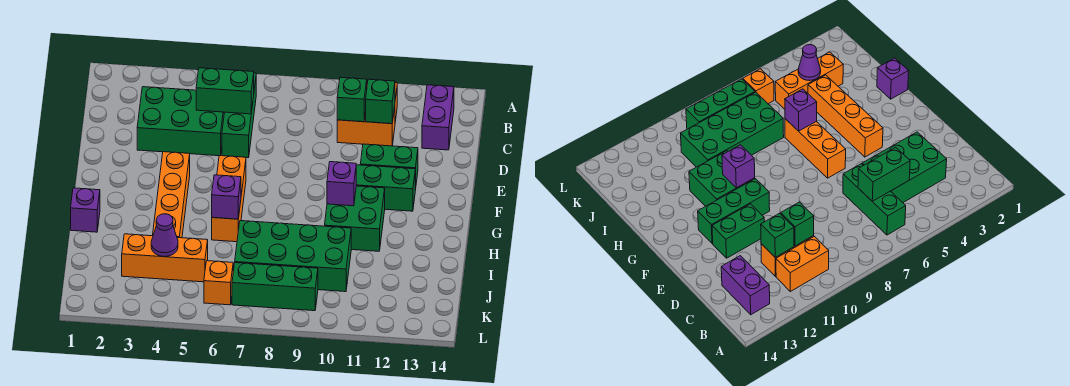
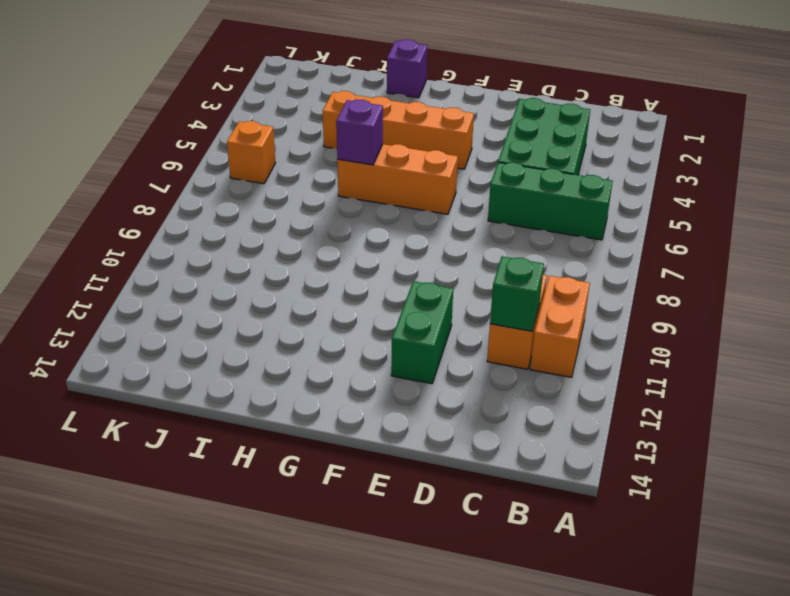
none -> purple 1x2 brick [422,85,454,150]
none -> green 1x3 brick [356,165,415,211]
none -> green 2x2 brick [325,186,385,251]

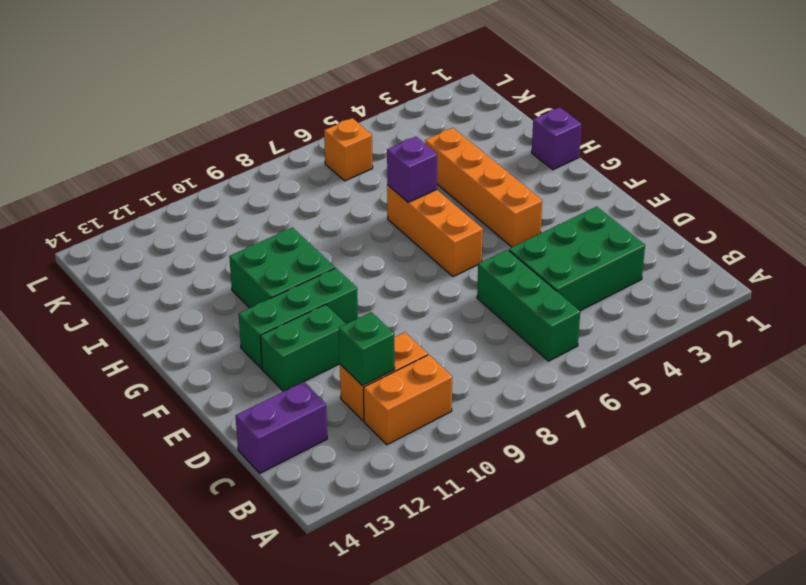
purple 1x2 brick [236,382,327,473] -> purple 1x2 brick turned to [422,85,454,150]
none -> green 2x4 brick [235,221,351,292]
none -> orange 1x3 brick [122,234,208,282]
none -> green 1x3 brick [232,263,318,311]

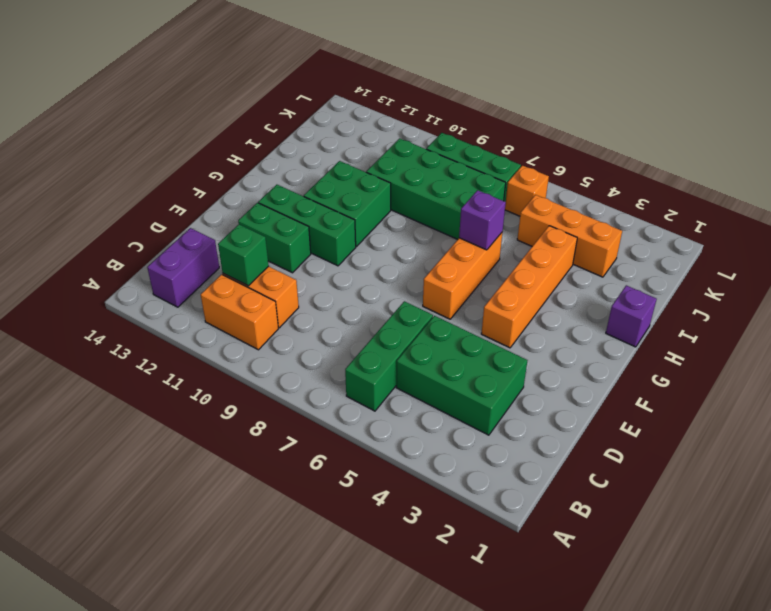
none -> green 1x2 brick [196,68,254,114]
none -> green 1x1 brick [337,77,367,122]
none -> purple 1x1 brick [327,162,356,206]

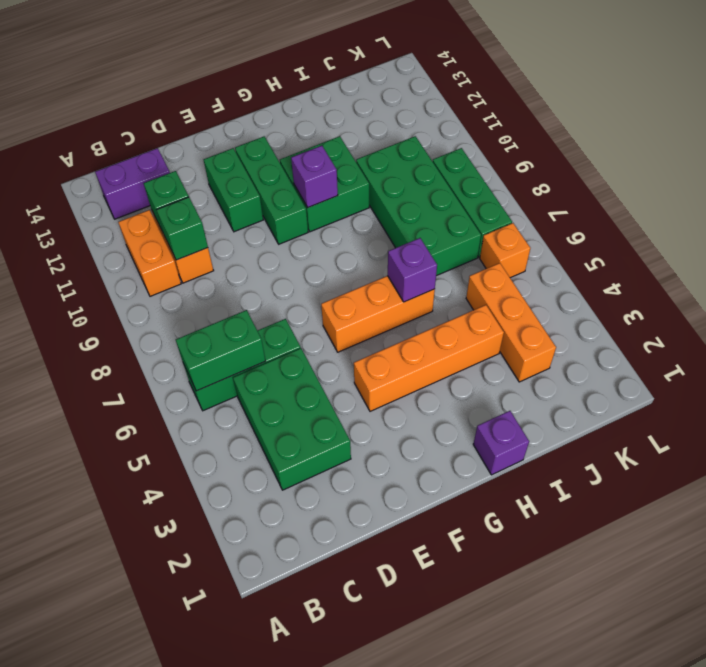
green 1x2 brick [176,310,266,391] -> green 1x2 brick turned to [196,68,254,114]
none -> purple 1x1 cone [151,214,178,257]

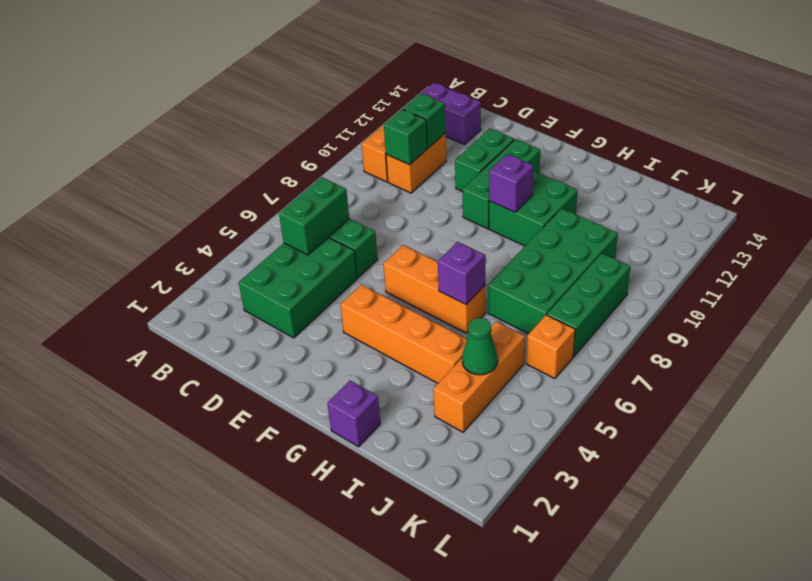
green 1x1 cone [462,318,498,375] -> purple 1x1 cone [151,214,178,257]

